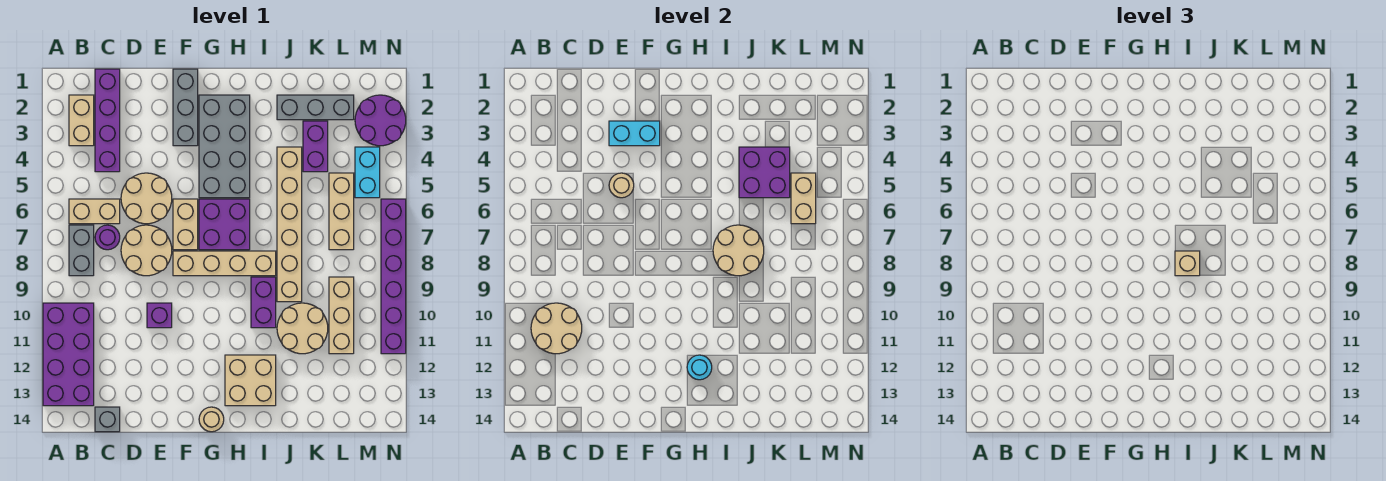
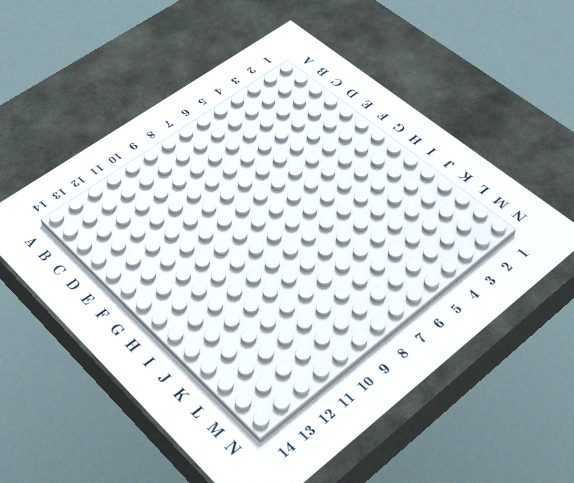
none -> purple 2x4 brick [43,303,94,406]
none -> tan 1x2 brick [69,95,94,146]
none -> tan 1x2 brick [69,199,120,224]
none -> grey 1x2 brick [69,225,94,276]

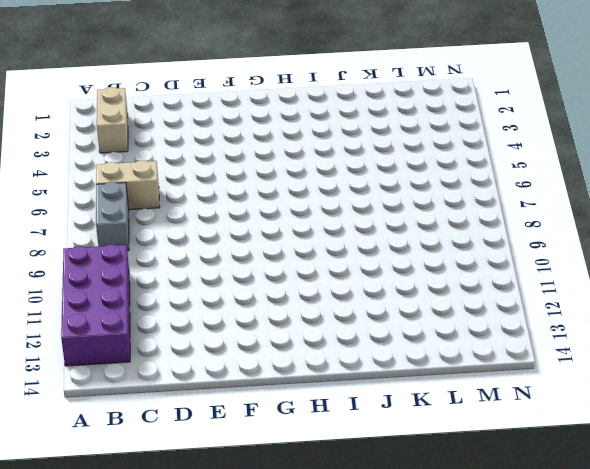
none -> purple 1x4 brick [95,69,120,172]
none -> purple 1x1 round brick [95,225,120,250]
none -> grey 1x1 brick [95,407,120,432]
none -> tan 2x2 round brick [121,173,172,224]

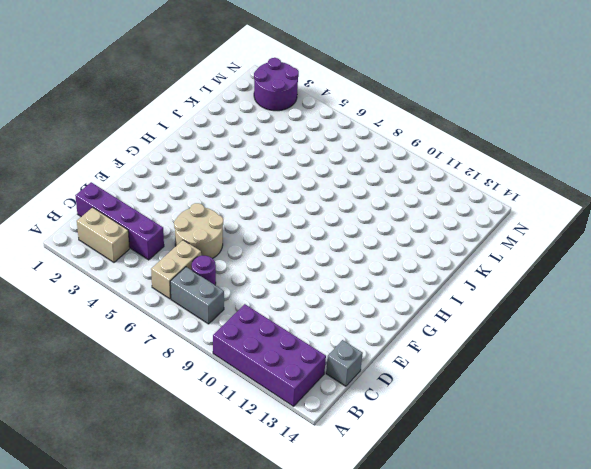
none -> tan 2x2 round brick [121,225,172,276]
none -> purple 1x1 brick [147,303,172,328]
none -> grey 1x3 brick [173,69,198,146]
none -> tan 1x2 brick [173,199,198,250]

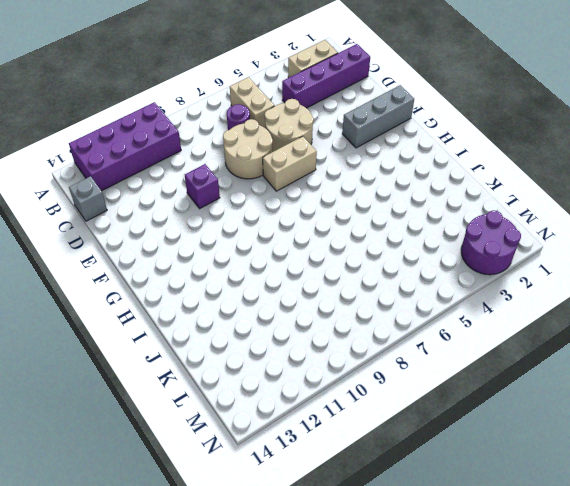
none -> grey 1x2 brick [69,225,94,276]
none -> tan 1x4 brick [173,251,276,276]
none -> grey 2x4 brick [199,95,250,198]
none -> purple 2x2 brick [199,199,250,250]

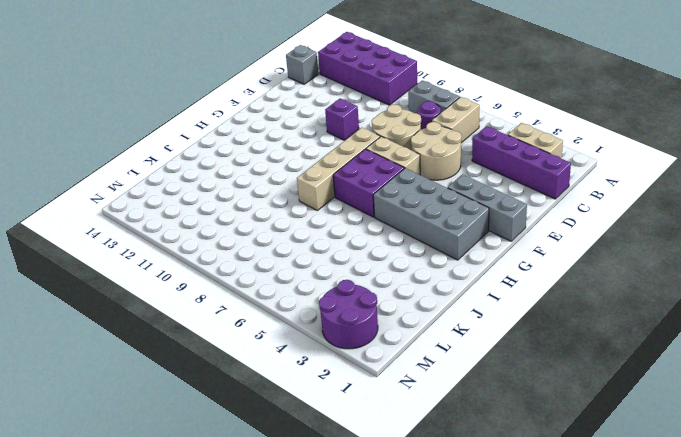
none -> tan 1x1 round brick [199,407,224,432]
none -> tan 2x2 brick [225,355,276,406]
none -> purple 1x2 brick [251,277,276,328]
none -> grey 1x3 brick [277,95,354,120]

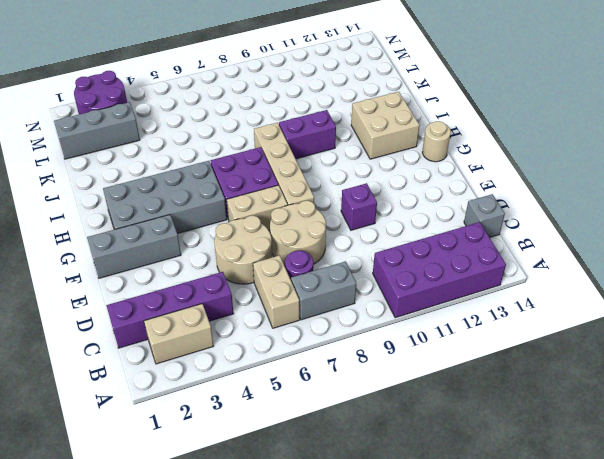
grey 1x3 brick [54,102,140,159] -> grey 1x3 brick turned to [277,95,354,120]
none -> tan 1x6 brick [277,147,302,302]
none -> tan 2x2 round brick [277,303,328,354]
none -> purple 1x2 brick [303,121,328,172]
none -> tan 1x3 brick [329,173,354,250]

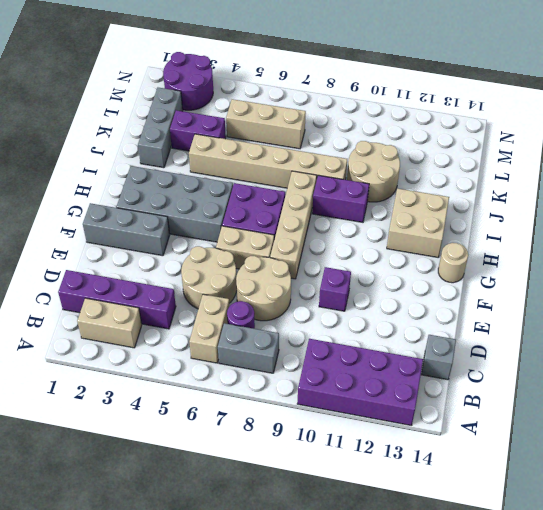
none -> tan 1x3 brick [329,277,354,354]
none -> cyan 1x2 brick [355,147,380,198]
none -> purple 1x6 brick [381,199,406,354]
none -> tan 2x2 round brick [531,303,582,354]

